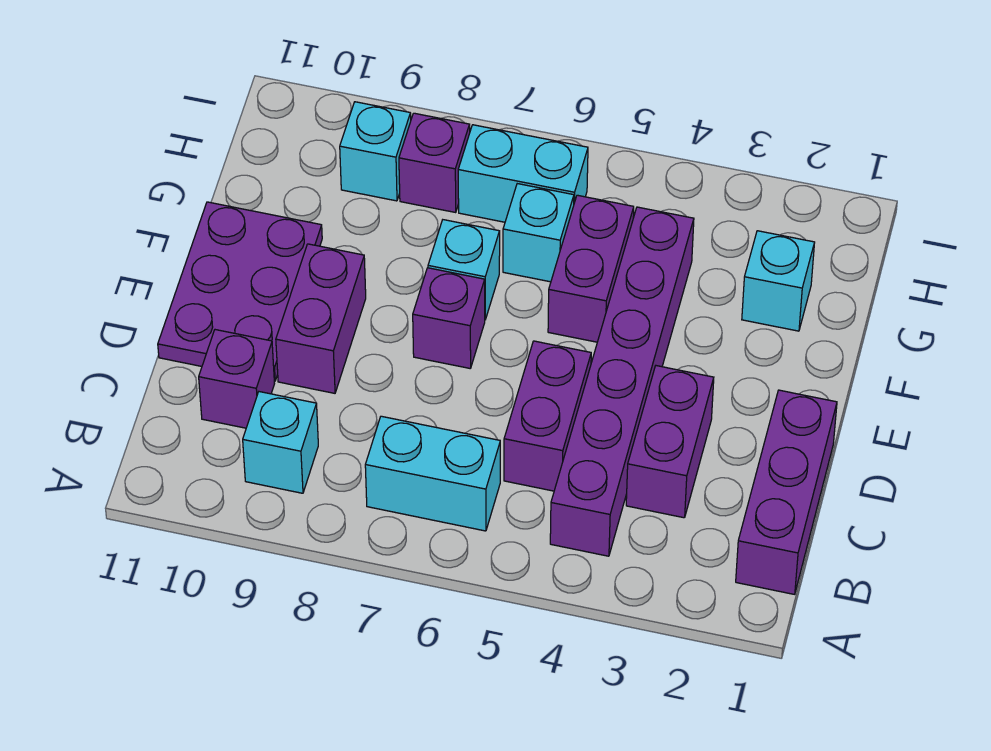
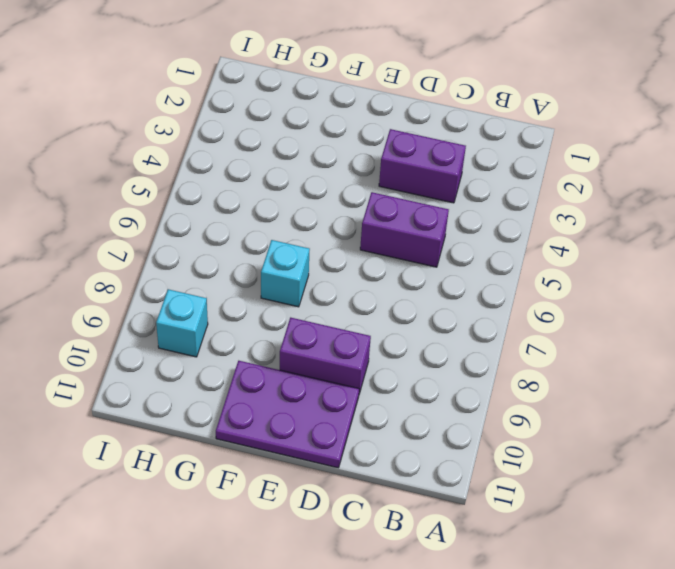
none -> purple 1x3 brick [736,390,837,594]
none -> purple 1x6 brick [550,207,694,556]
none -> cyan 1x2 brick [365,416,500,531]

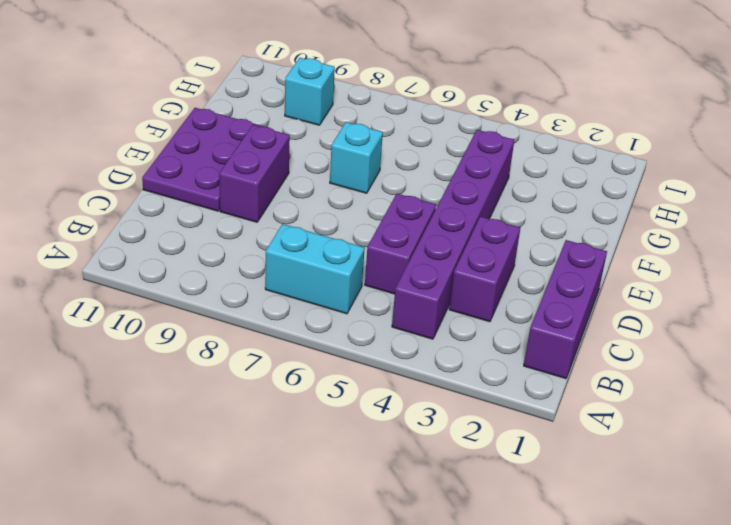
none -> cyan 1x1 brick [243,392,318,493]
none -> purple 1x1 brick [199,330,275,428]
none -> purple 1x1 brick [413,268,485,368]

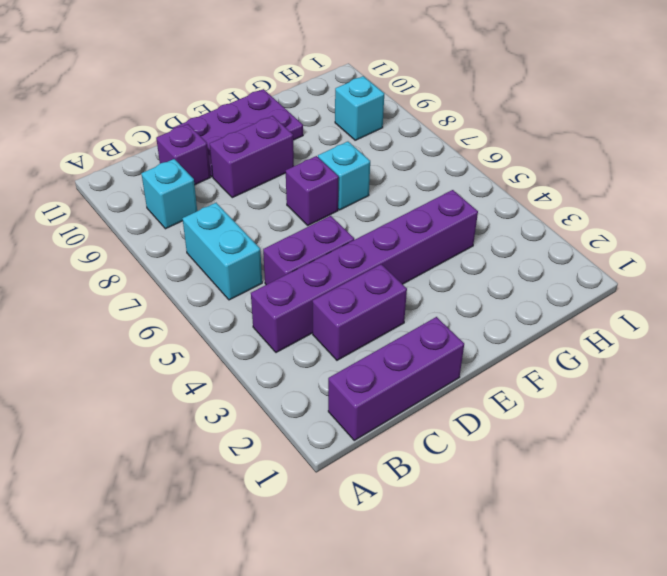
none -> purple 1x2 brick [548,195,634,342]
none -> cyan 1x1 brick [742,231,815,331]
none -> cyan 1x1 brick [503,184,574,282]

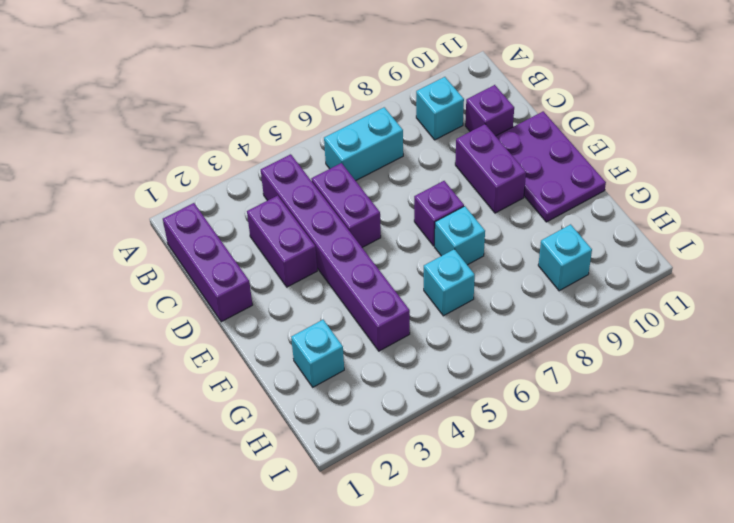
none -> purple 1x2 brick [548,195,634,342]
none -> cyan 1x2 brick [458,125,588,222]
none -> purple 1x1 brick [399,113,470,212]

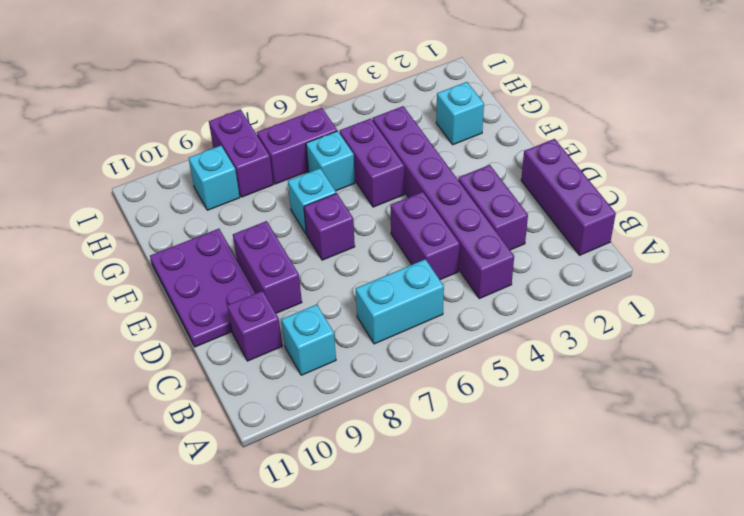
purple 1x2 brick [257,108,337,184] -> cyan 1x2 brick [458,125,588,222]
purple 1x2 brick [209,109,273,197] -> purple 1x1 brick [399,113,470,212]

